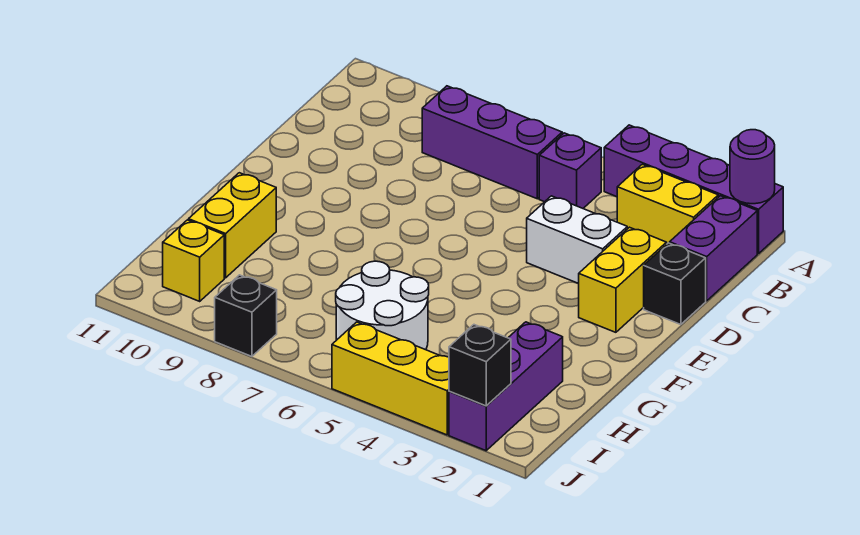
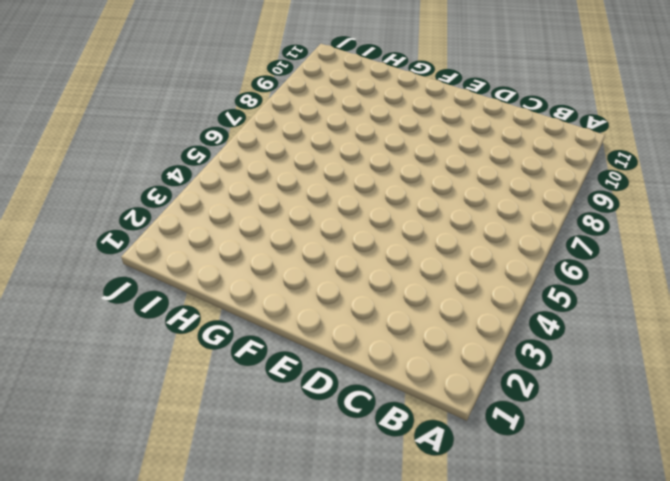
none -> purple 1x4 brick [604,125,783,254]
none -> purple 1x2 brick [670,196,757,301]
none -> yellow 1x2 brick [617,164,718,244]

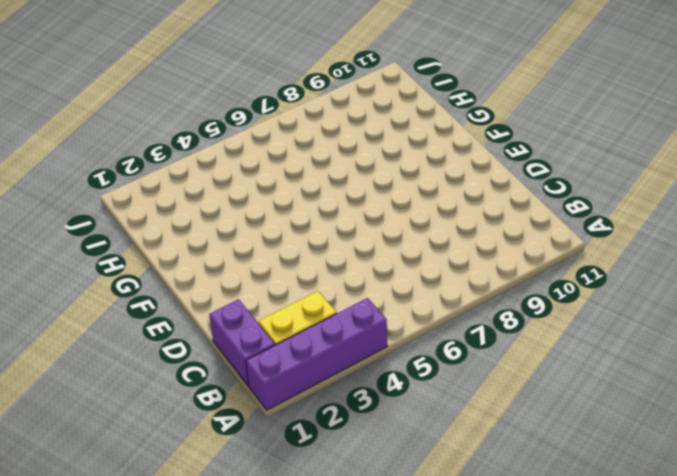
none -> purple 1x1 brick [539,133,601,208]
none -> purple 1x3 brick [422,86,562,199]
none -> black 1x1 brick [644,243,706,325]

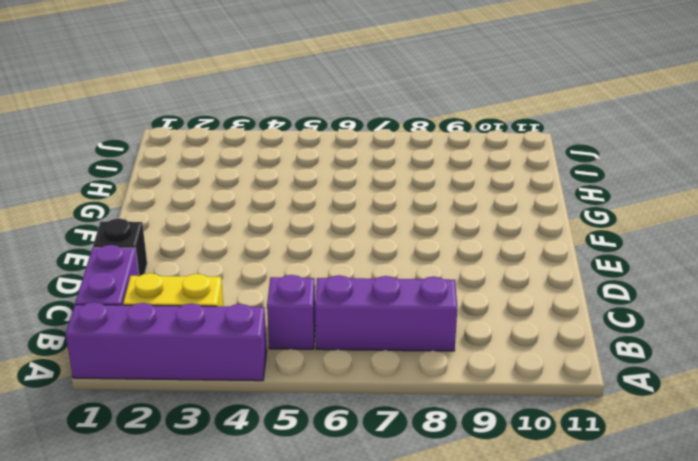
none -> yellow 1x2 brick [579,227,667,332]
none -> white 1x2 brick [527,196,627,284]
none -> yellow 1x2 brick [189,173,276,278]

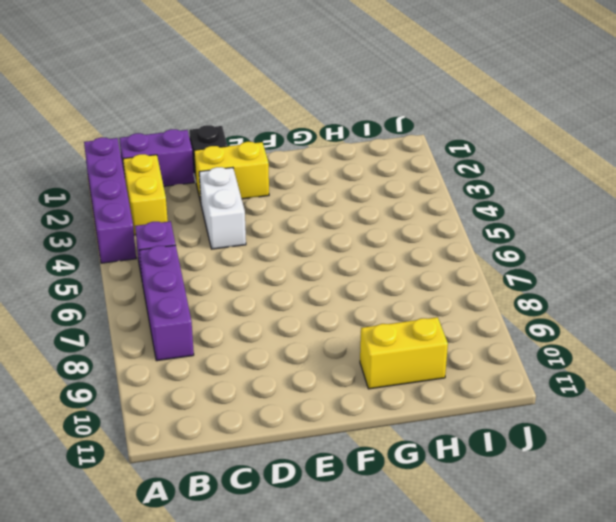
none -> purple 1x3 brick [449,322,563,451]
none -> white 2x2 round brick [336,261,429,350]
none -> yellow 1x1 brick [163,220,224,301]

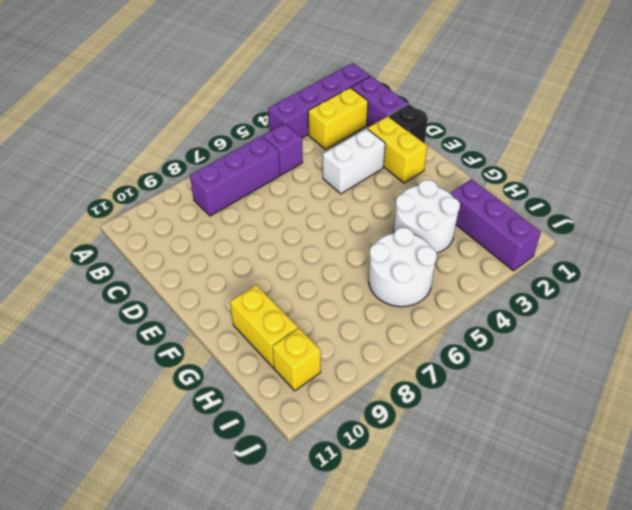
white 2x2 round brick [394,180,460,253] -> none
none -> yellow 1x3 brick [332,322,449,435]
none -> black 1x1 brick [215,275,277,356]
none -> purple 1x1 round brick [730,130,775,204]

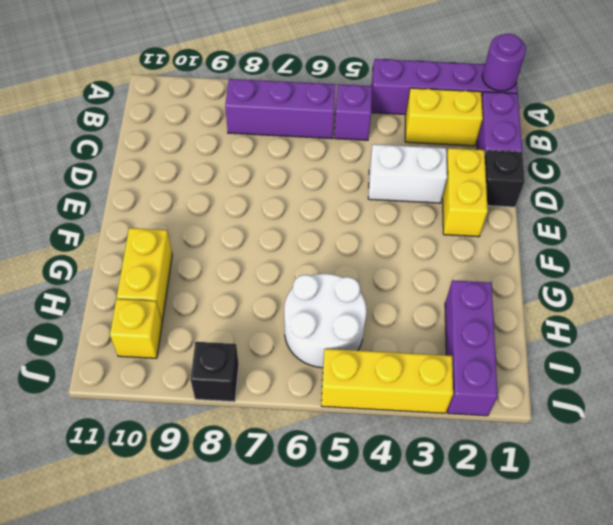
none -> black 1x1 brick [449,325,511,406]

